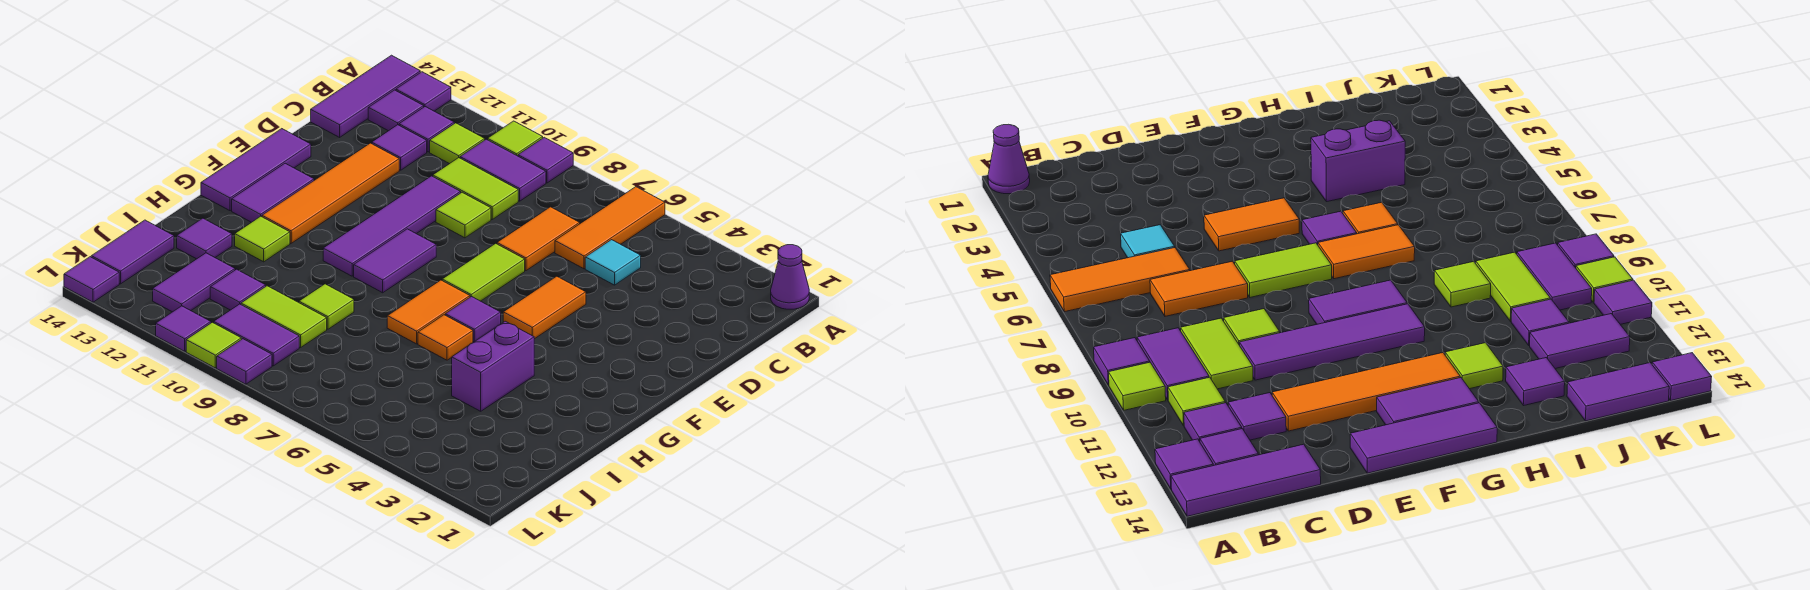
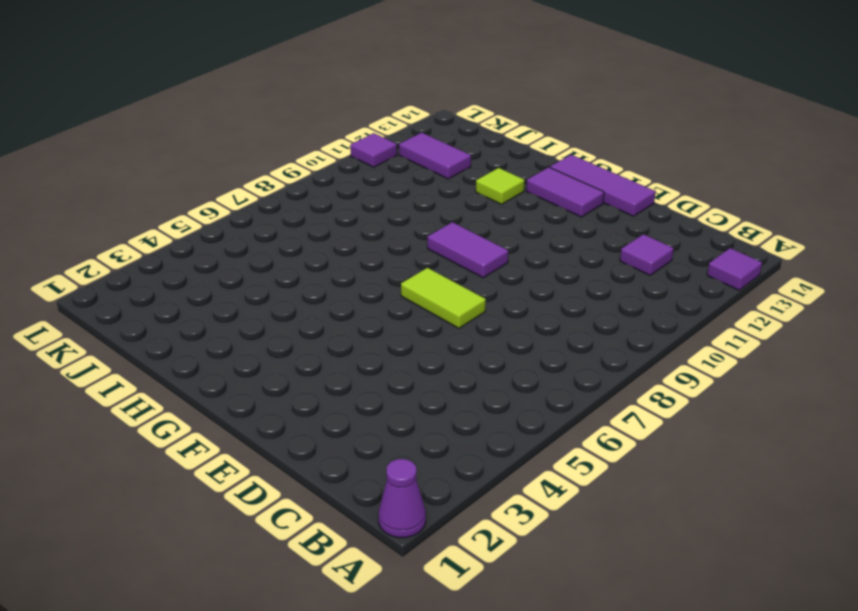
none -> orange 1x3 tile [555,187,665,269]
none -> purple 1x1 tile [518,137,573,183]
none -> lime 1x1 tile [488,121,543,156]
none -> purple 1x3 tile [311,55,420,137]

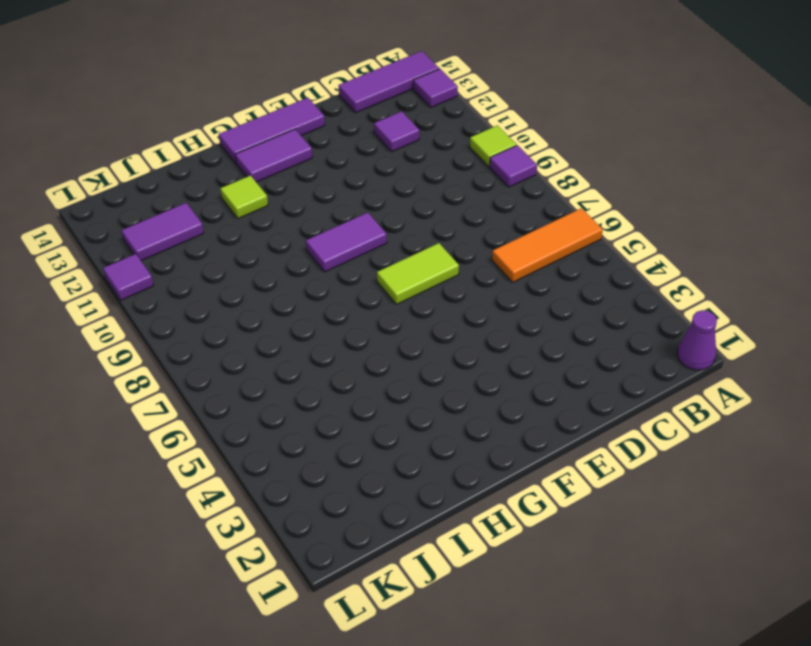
none -> purple 1x2 tile [460,139,546,201]
none -> lime 1x1 tile [430,123,485,164]
none -> purple 1x1 tile [399,107,454,152]
none -> purple 1x1 tile [368,90,424,131]

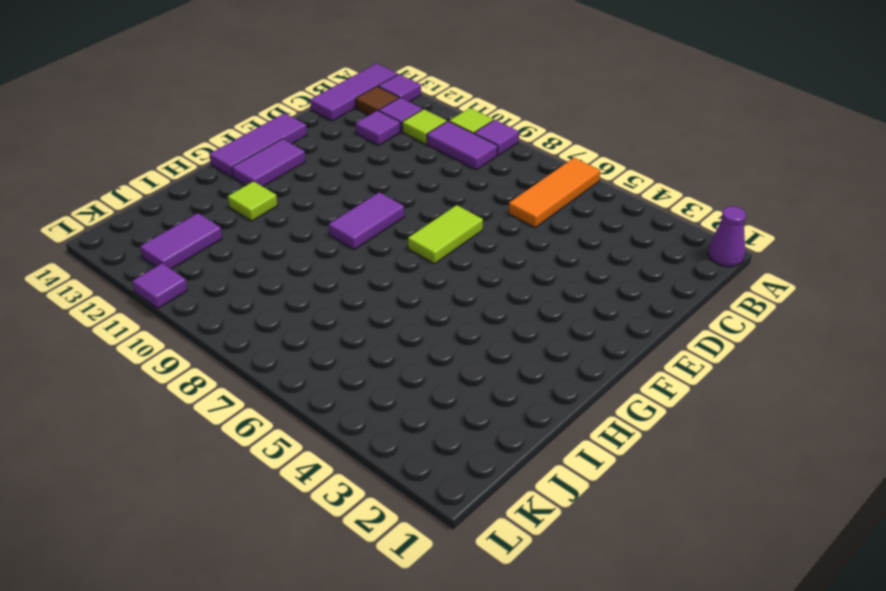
brown 1x1 tile [356,86,399,115] -> purple 1x1 tile [368,90,424,131]
none -> cyan 1x1 tile [585,240,641,285]
none -> orange 1x2 tile [497,207,580,271]
none -> lime 1x2 tile [433,158,518,219]
none -> lime 1x1 tile [436,192,491,238]

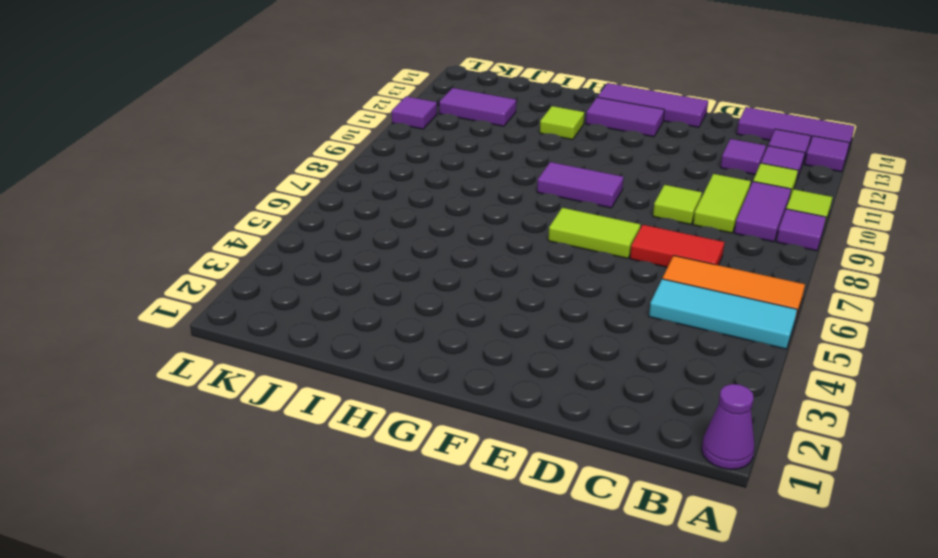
cyan 1x3 tile [649,279,797,349] -> cyan 1x1 tile [585,240,641,285]
red 1x2 tile [630,225,724,267] -> orange 1x2 tile [497,207,580,271]
none -> purple 1x4 tile [323,176,461,276]
none -> orange 1x4 tile [262,143,399,243]
none -> orange 1x2 tile [503,276,586,339]
none -> purple 1x1 tile [445,296,501,342]

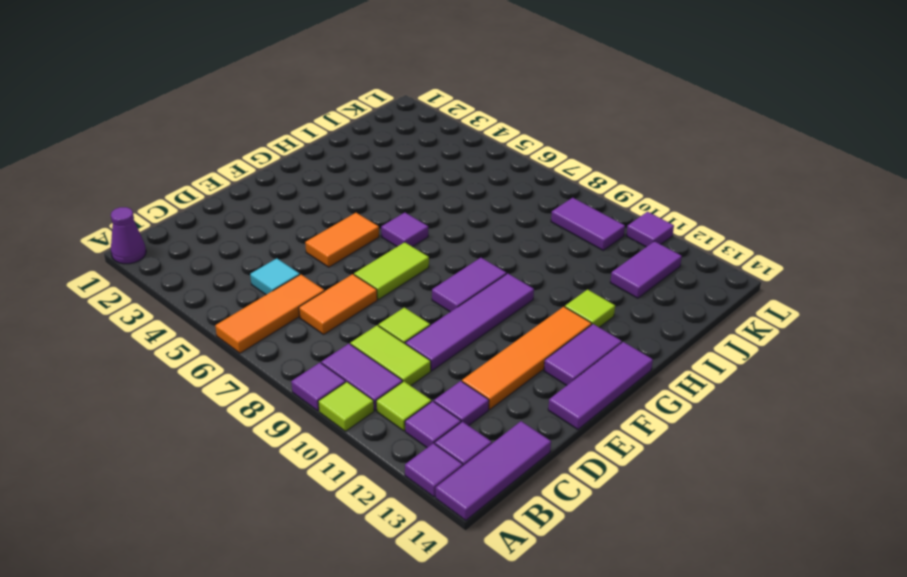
none -> orange 1x2 tile [387,280,470,344]
none -> purple 1x2 brick [452,321,534,411]
none -> orange 1x1 tile [418,315,473,360]
none -> lime 1x1 tile [299,284,354,329]

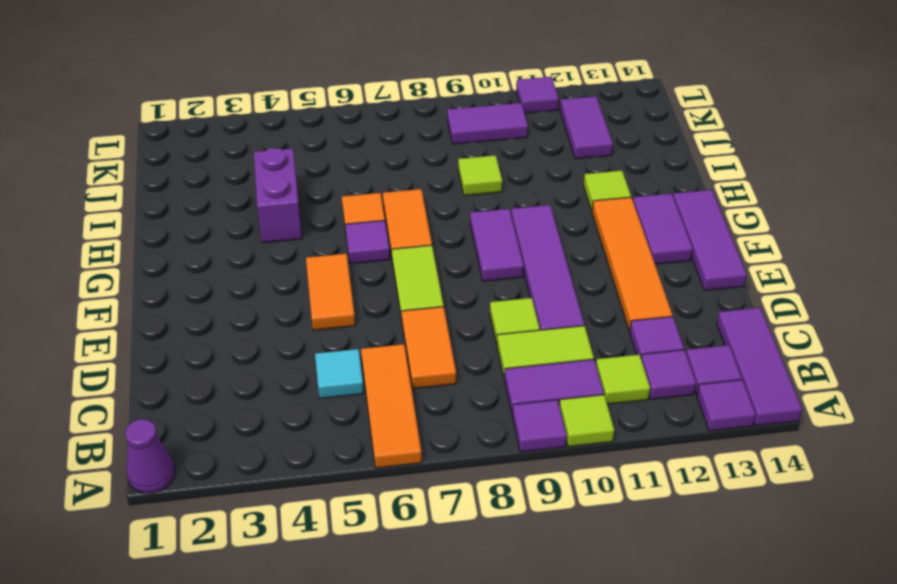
none -> purple 1x1 tile [177,218,232,259]
none -> lime 1x2 tile [241,286,327,348]
none -> purple 1x1 tile [210,269,266,310]
none -> purple 1x2 tile [91,220,174,284]

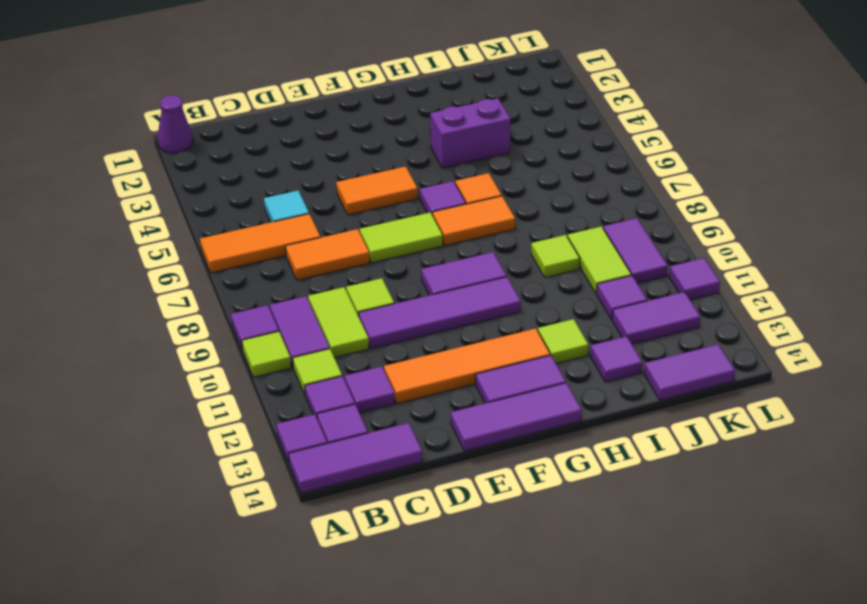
none -> purple 1x1 tile [217,339,272,384]
none -> lime 1x1 tile [186,322,241,368]
none -> purple 1x1 tile [64,257,119,302]

